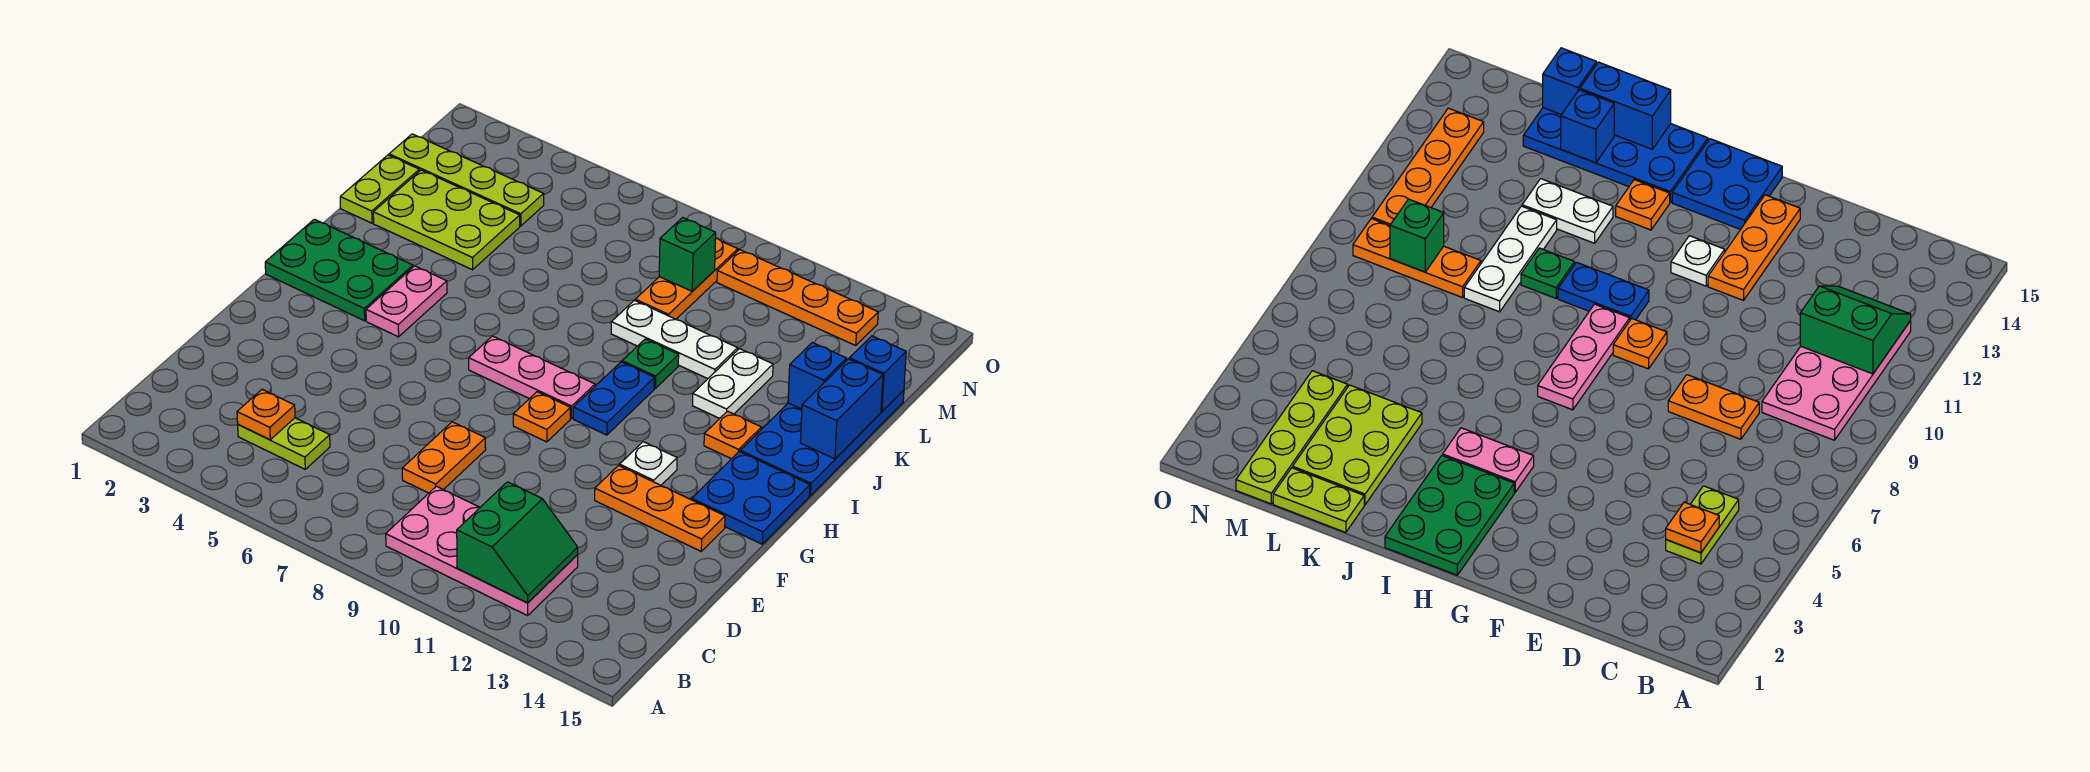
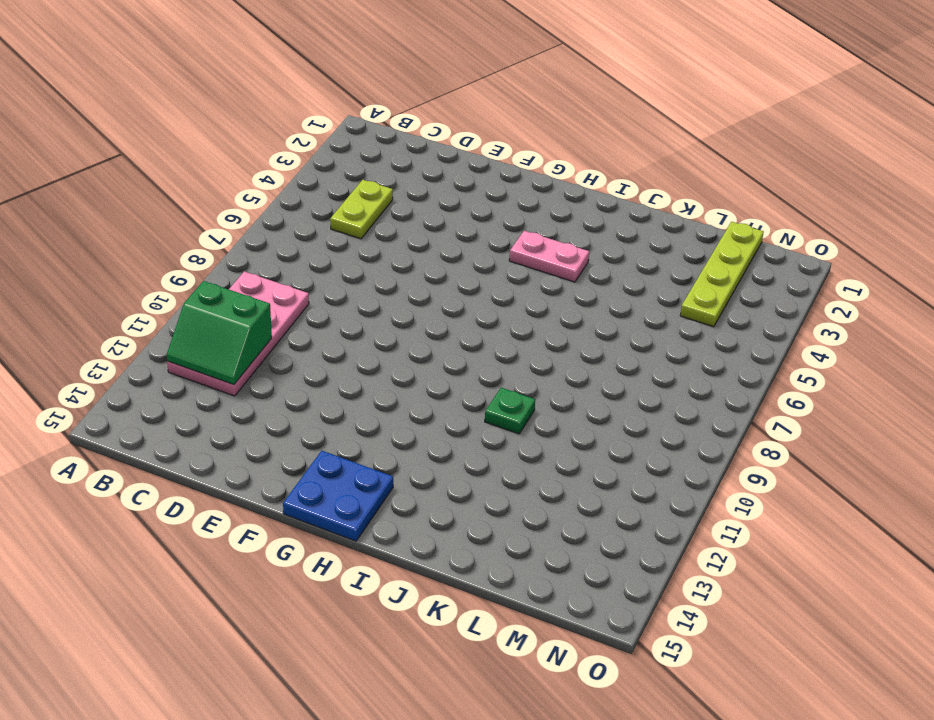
none -> orange 1x2 plate [402,422,486,493]
none -> orange 1x3 plate [595,465,725,551]
none -> orange 1x1 plate [513,392,570,442]

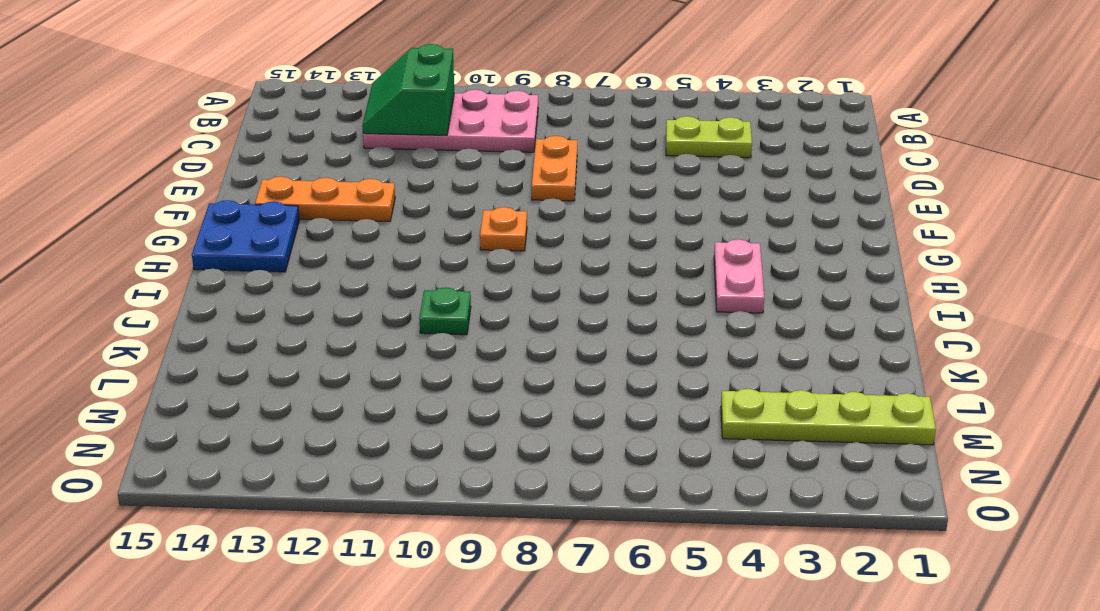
none -> white 1x1 plate [620,442,677,485]
none -> green 2x3 plate [265,219,413,321]
none -> pink 1x3 plate [469,336,595,418]

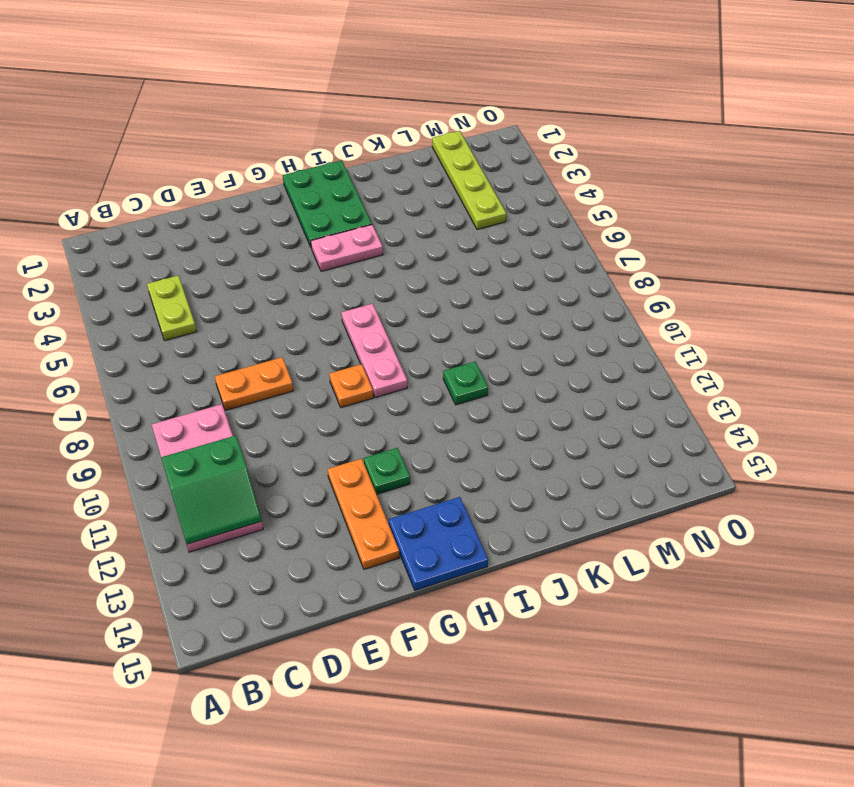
green 1x1 plate [364,448,410,494] -> white 1x1 plate [620,442,677,485]
none -> blue 1x2 plate [573,362,655,435]
none -> orange 1x1 plate [704,411,761,459]
none -> blue 2x4 plate [740,390,904,496]

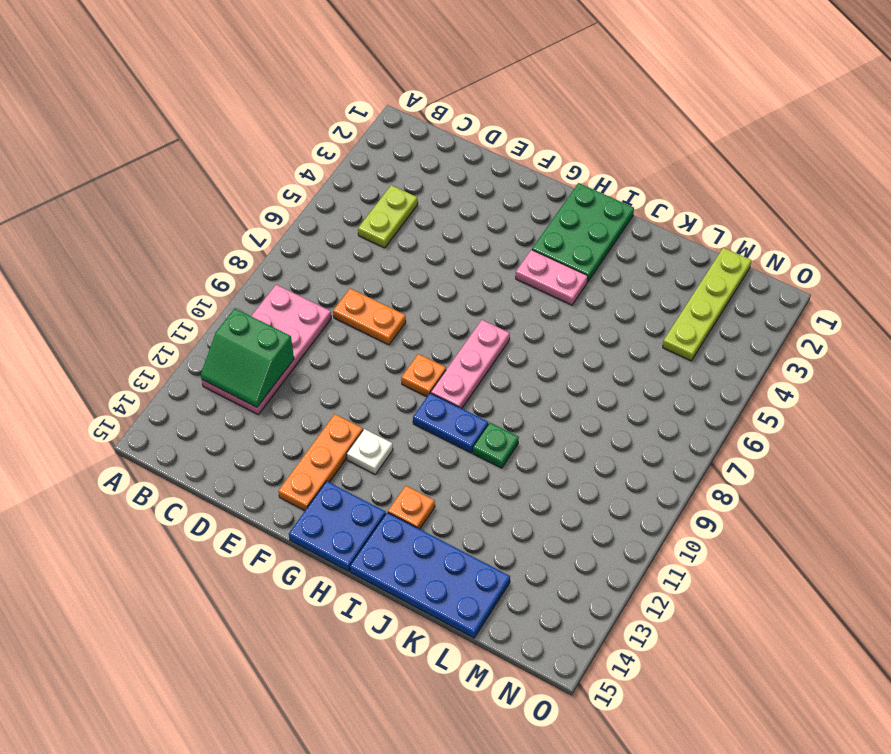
none -> white 1x2 plate [693,349,773,418]
none -> lime 1x2 plate [340,155,419,223]
none -> lime 2x3 plate [373,170,520,270]

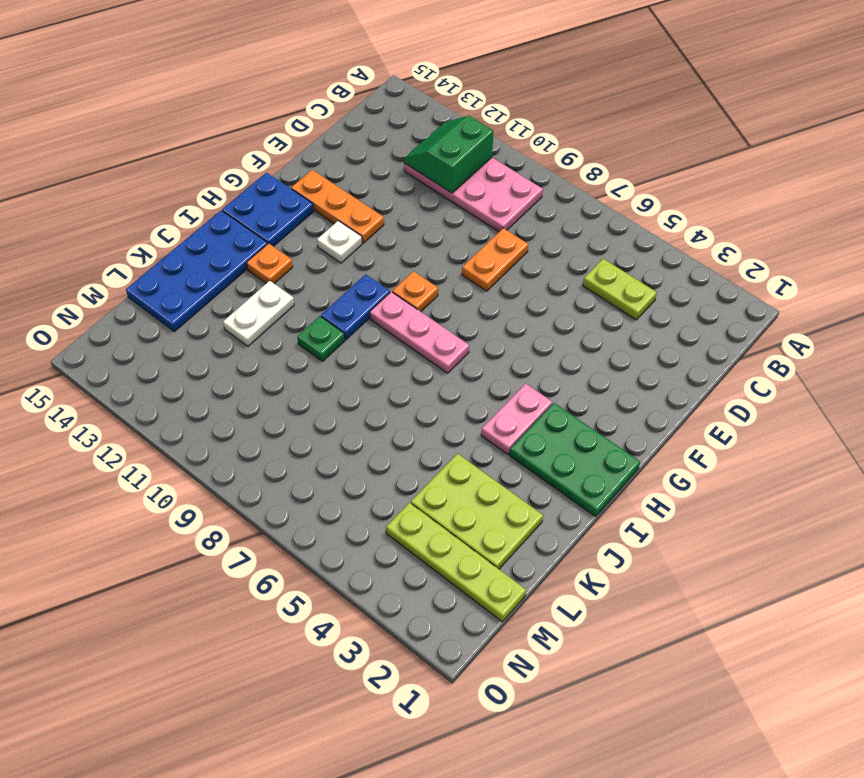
none -> lime 1x2 plate [340,155,419,223]
none -> white 1x3 plate [611,300,738,379]
none -> orange 1x3 plate [635,238,738,319]

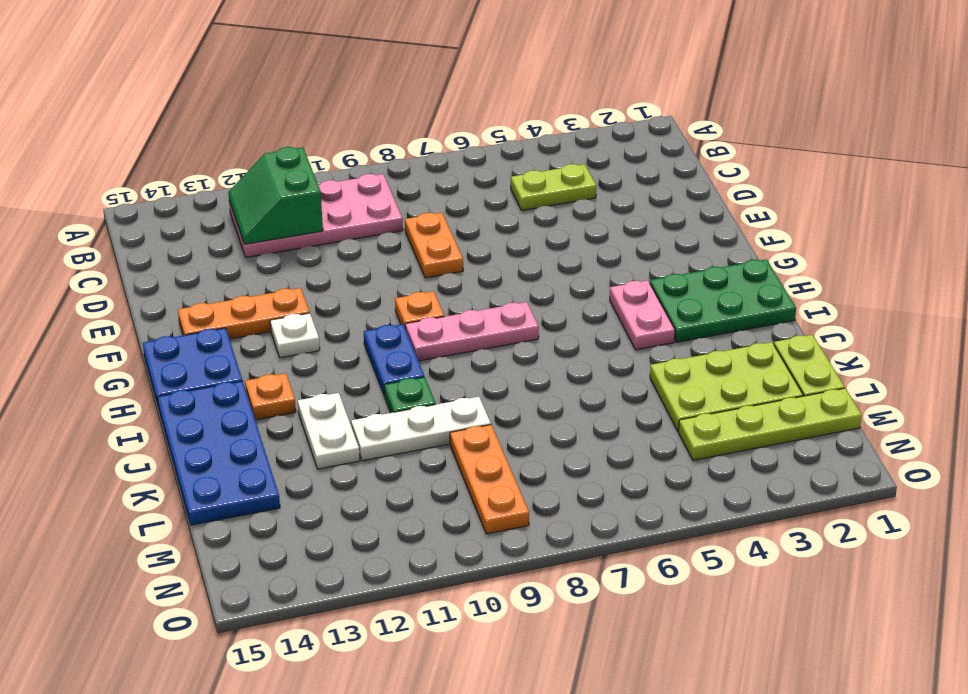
none -> orange 1x4 plate [717,249,878,345]
none -> orange 1x1 plate [237,389,295,440]
none -> blue 1x2 brick [800,359,883,459]

